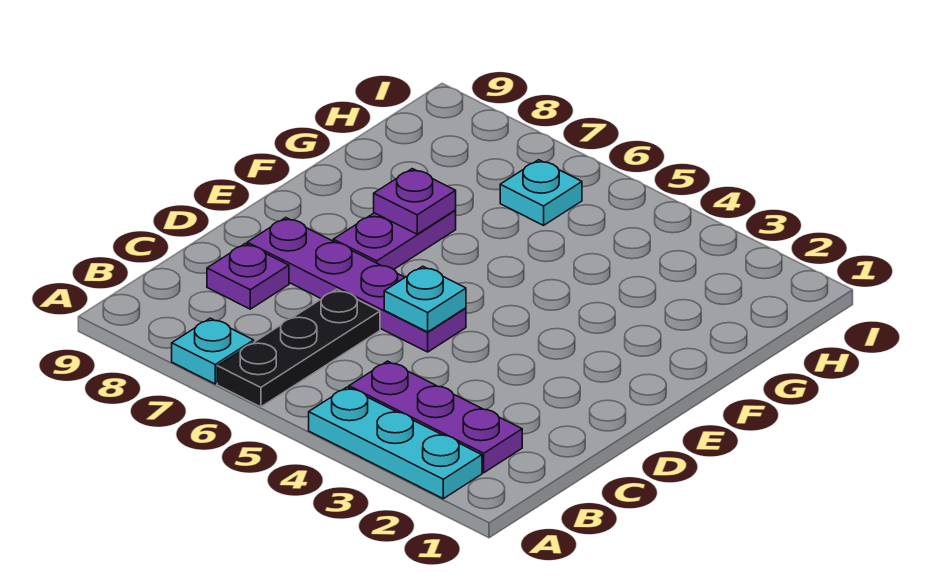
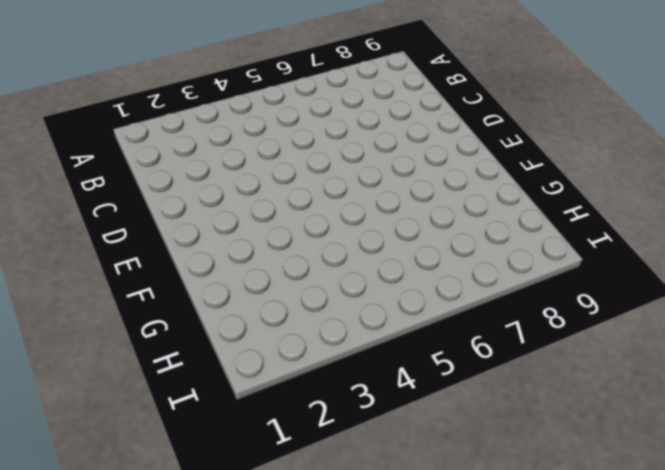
none -> cyan 1x3 plate [309,387,482,499]
none -> black 1x3 plate [217,289,380,407]

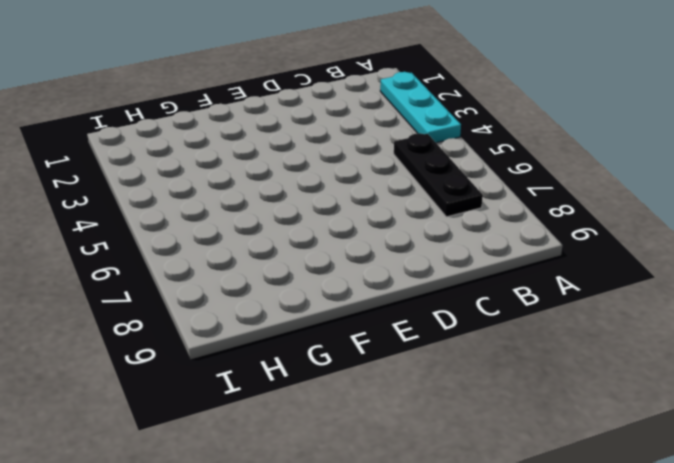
black 1x3 plate [394,133,483,217] -> black 1x3 plate turned to [217,289,380,407]
none -> cyan 1x1 plate [172,318,254,384]
none -> purple 1x3 plate [349,361,522,473]

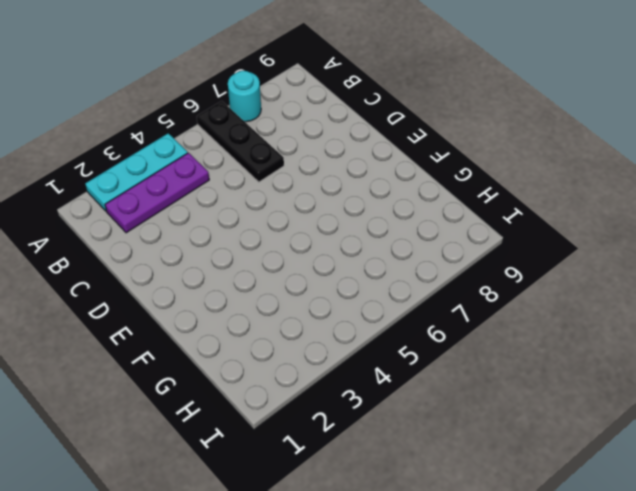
cyan 1x1 round brick [228,71,261,122] -> cyan 1x1 plate [172,318,254,384]
none -> purple 1x1 plate [207,243,289,309]
none -> purple 1x4 plate [247,218,466,352]

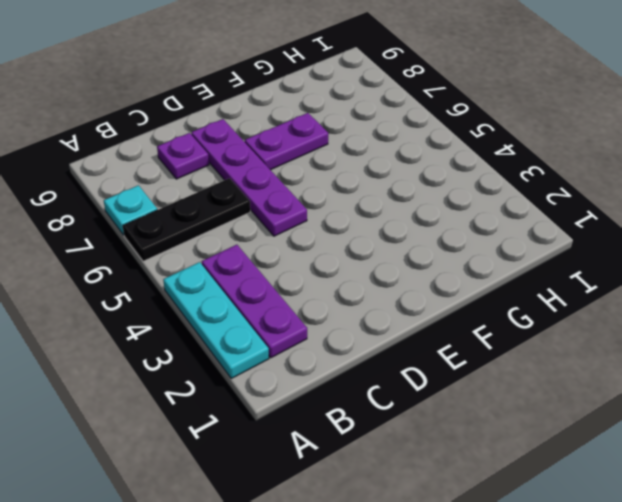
none -> cyan 1x1 plate [500,160,582,225]
none -> cyan 1x1 plate [384,266,466,332]

